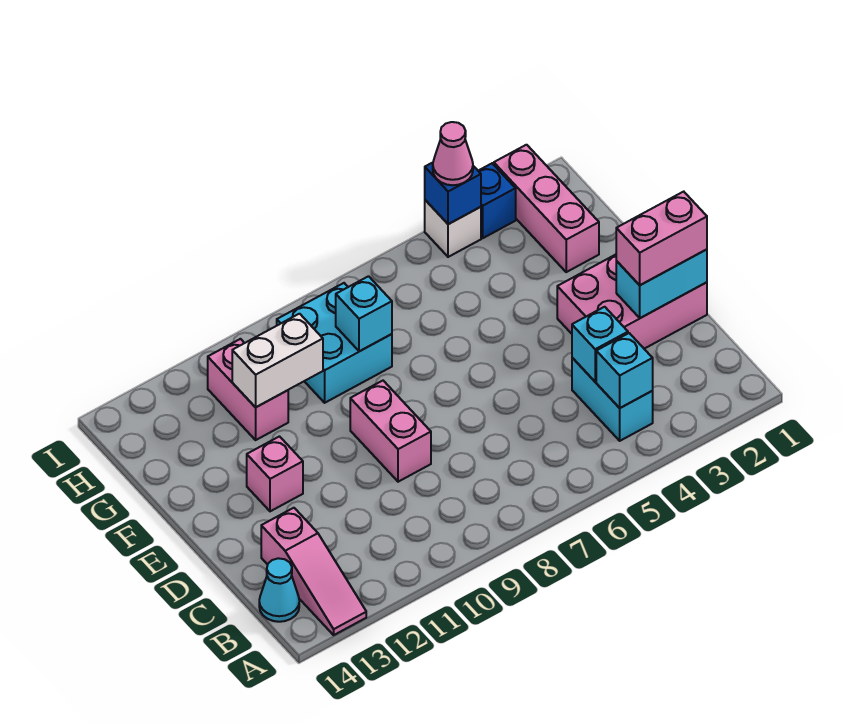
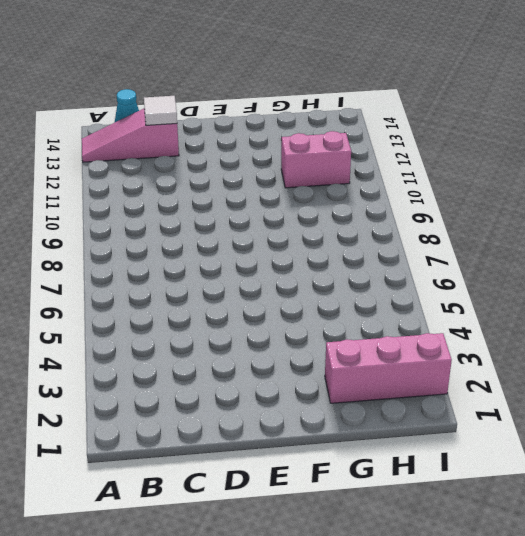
white 1x1 tile [144,96,177,125] -> none
none -> cyan 1x2 brick [572,358,653,441]
none -> pink 2x3 brick [557,255,707,349]
none -> pink 1x2 brick [350,381,431,482]

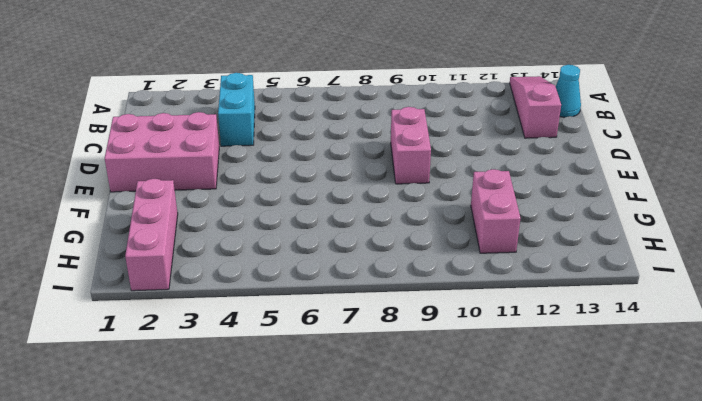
none -> pink 1x1 brick [247,436,303,511]
none -> cyan 2x2 brick [277,283,392,403]
none -> blue 1x1 brick [479,163,516,238]

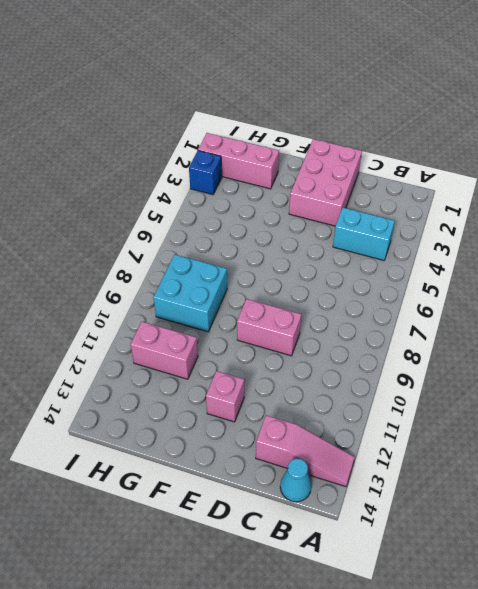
none -> white 1x1 brick [425,200,481,257]
none -> cyan 1x1 brick [596,333,653,408]
none -> cyan 1x1 brick [572,307,628,382]

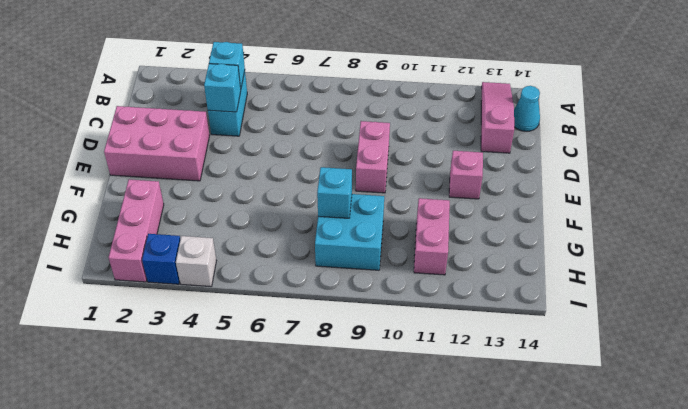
none -> cyan 1x2 brick [616,249,707,318]
none -> white 1x2 brick [232,314,323,407]
none -> blue 1x1 brick [425,163,481,224]

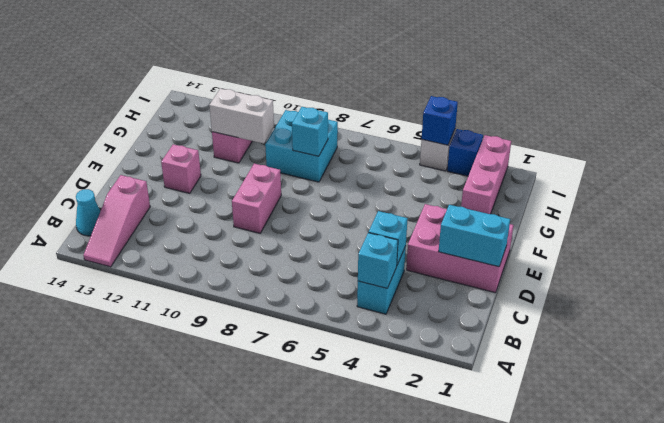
none -> pink 1x2 brick [616,192,707,285]
none -> pink 1x1 cone [433,122,473,185]

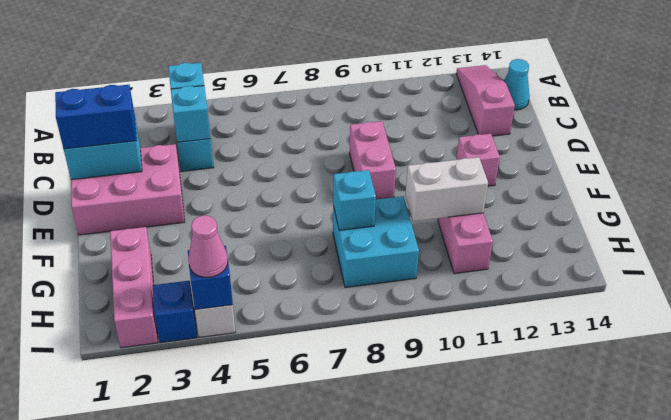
blue 1x2 brick [55,85,137,149] -> pink 1x2 brick [616,192,707,285]

